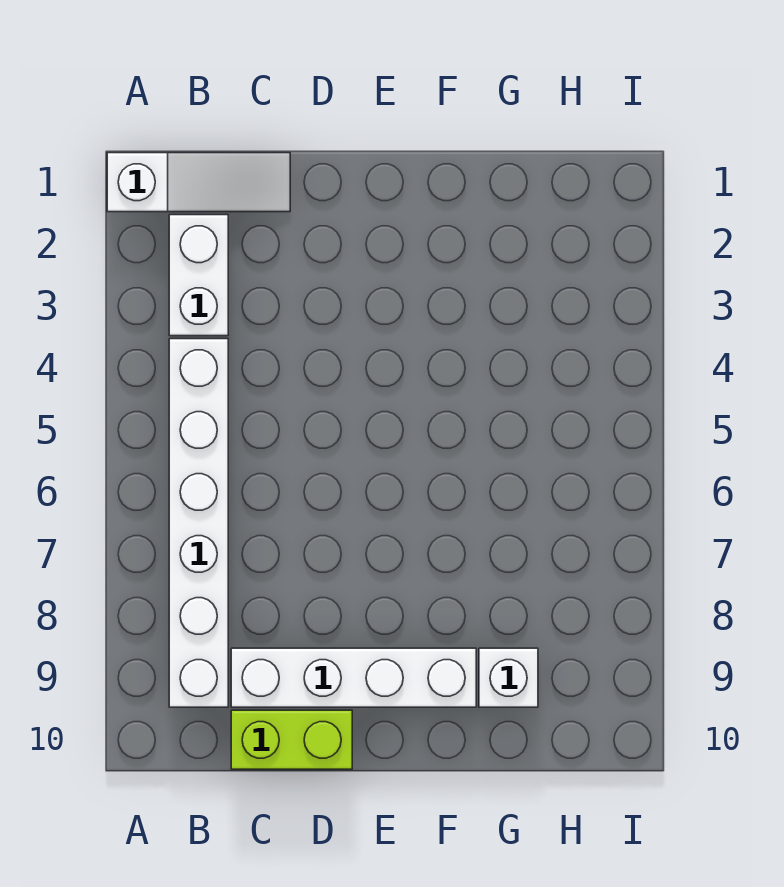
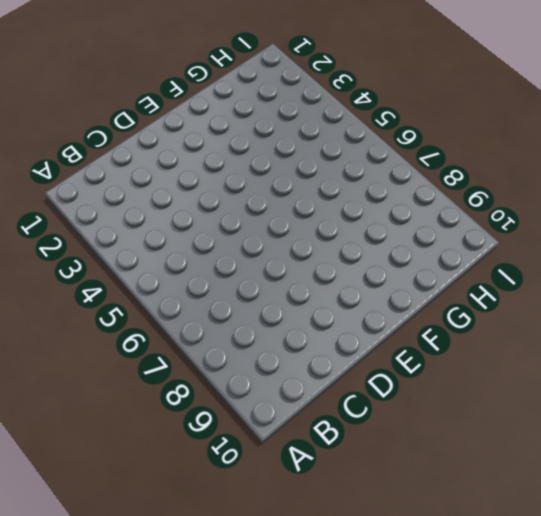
none -> white 1x3 slope [107,153,290,212]
none -> white 1x2 brick [169,215,228,336]

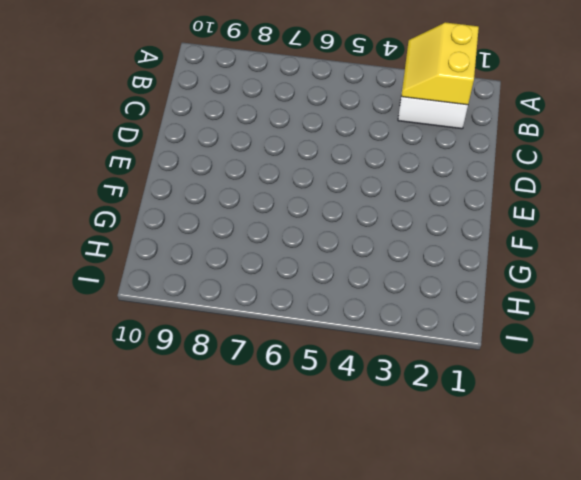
yellow 2x2 slope [401,22,479,105] -> none
none -> white 1x3 slope [107,153,290,212]
none -> white 1x6 brick [169,339,228,707]

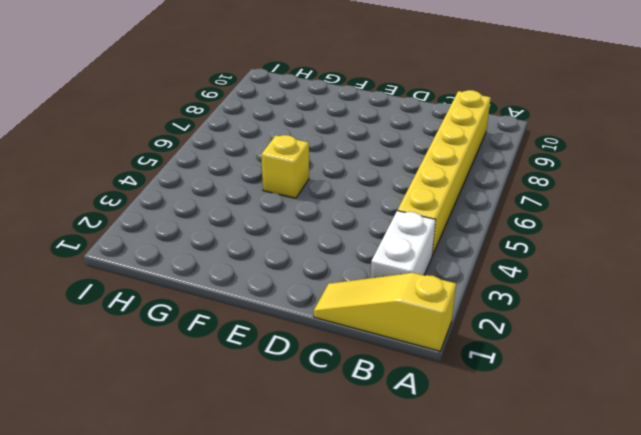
yellow 1x3 slope [314,273,456,351] -> white 1x3 slope [107,153,290,212]
yellow 1x6 brick [398,90,491,256] -> white 1x6 brick [169,339,228,707]
yellow 1x1 brick [261,135,309,198] -> none
none -> white 1x4 brick [231,648,476,707]
none -> lime 1x2 brick [231,710,352,769]

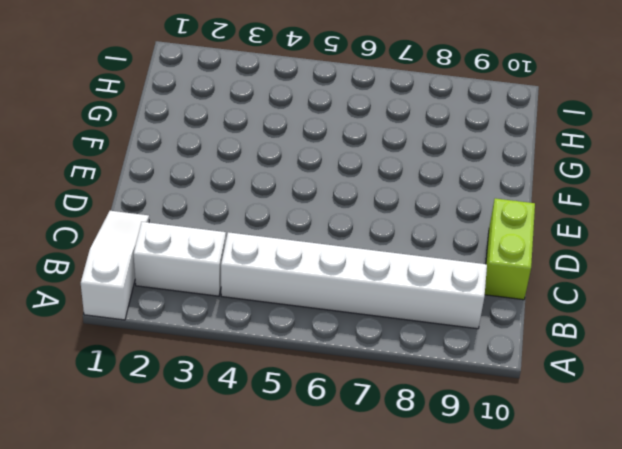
none -> white 1x4 brick [231,648,476,707]
none -> white 1x1 brick [479,648,538,707]

